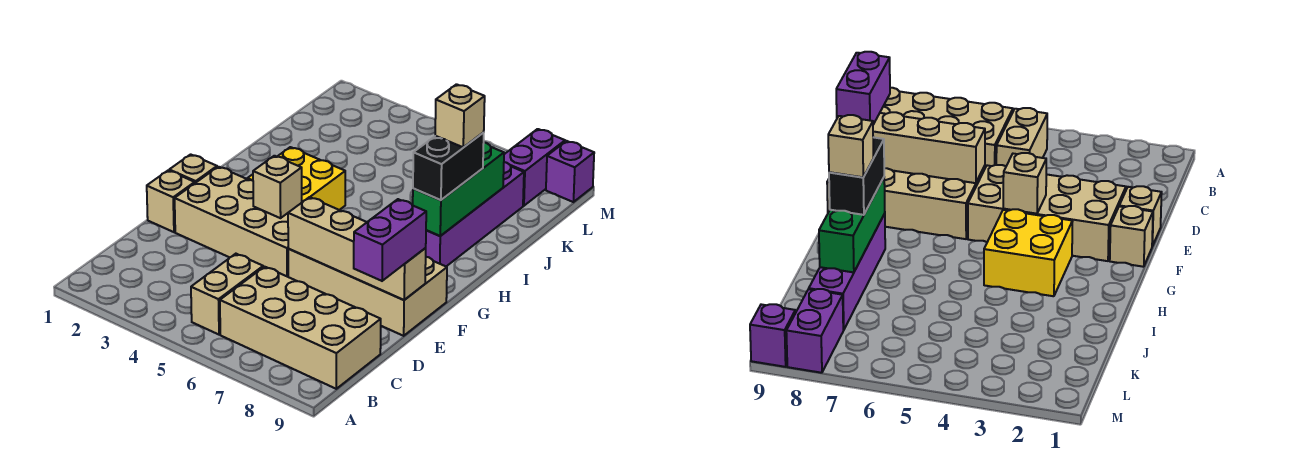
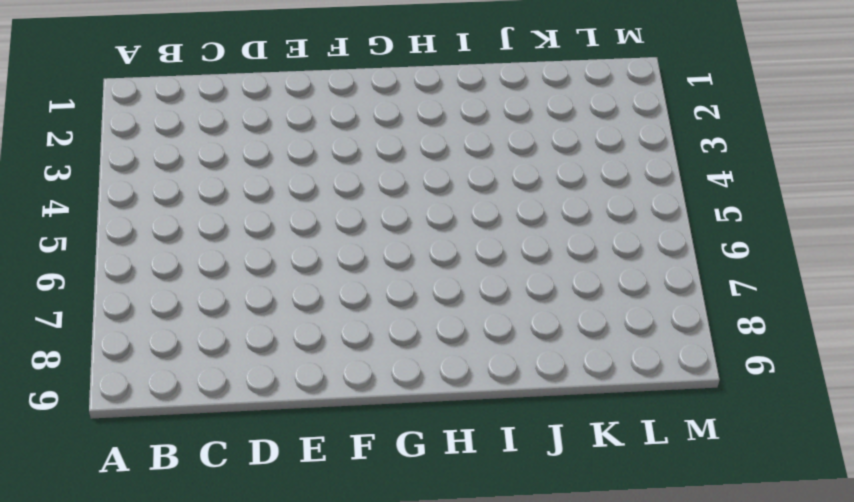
none -> tan 1x2 brick [191,254,263,335]
none -> tan 2x4 brick [220,267,381,389]
none -> tan 1x1 brick [147,170,195,232]

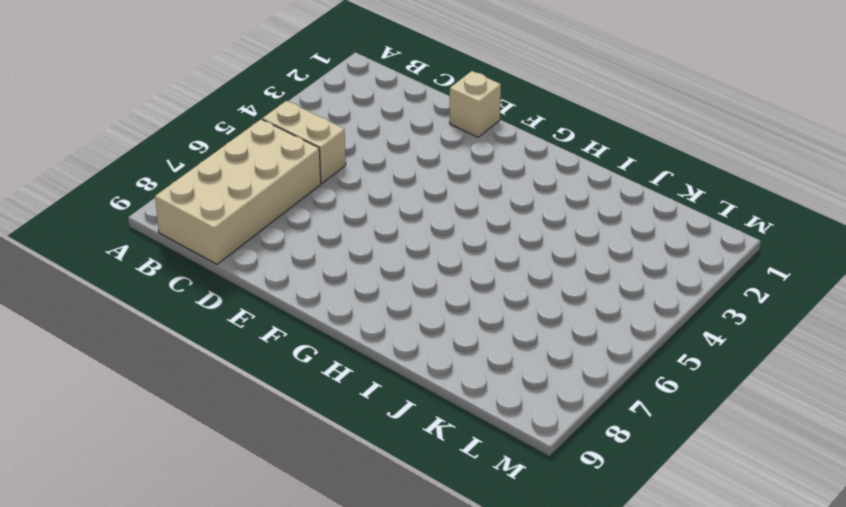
none -> tan 2x4 brick [175,167,288,277]
none -> tan 2x4 brick [288,249,447,336]
none -> tan 1x1 brick [169,154,217,183]

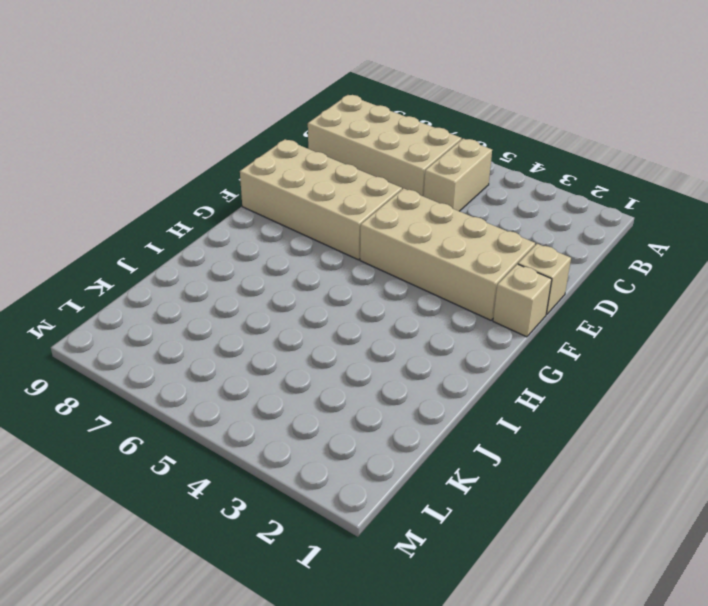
none -> yellow 2x2 brick [247,147,345,210]
none -> purple 1x4 brick [426,162,524,266]
none -> purple 1x2 brick [504,129,565,206]

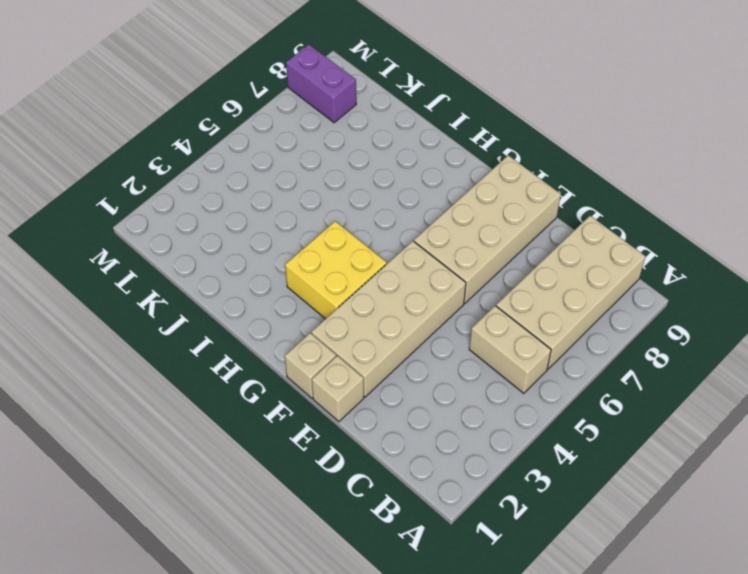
none -> purple 1x4 brick [426,162,524,266]
none -> purple 1x1 brick [546,141,594,202]
none -> tan 1x4 brick [288,197,426,300]

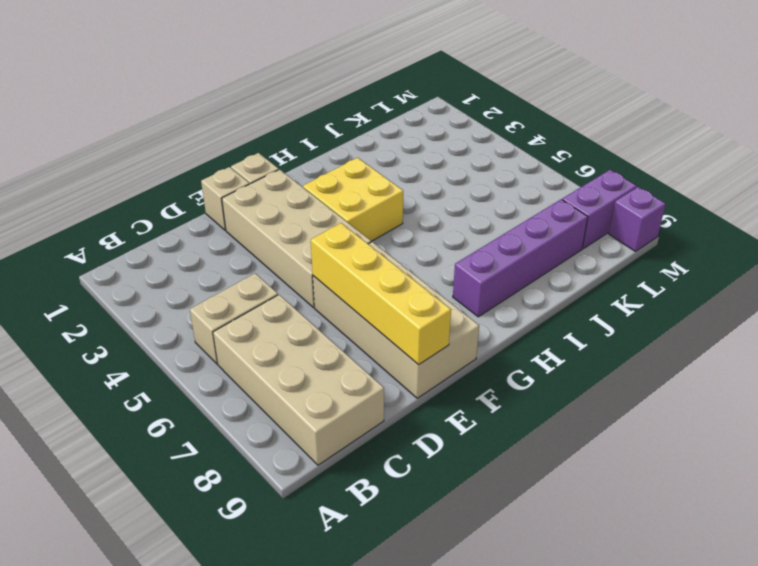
yellow 1x4 brick [311,223,451,365] -> tan 1x4 brick [288,197,426,300]
none -> tan 1x1 brick [253,156,302,218]
none -> green 1x3 brick [413,143,504,236]
none -> purple 1x2 brick [354,199,426,281]

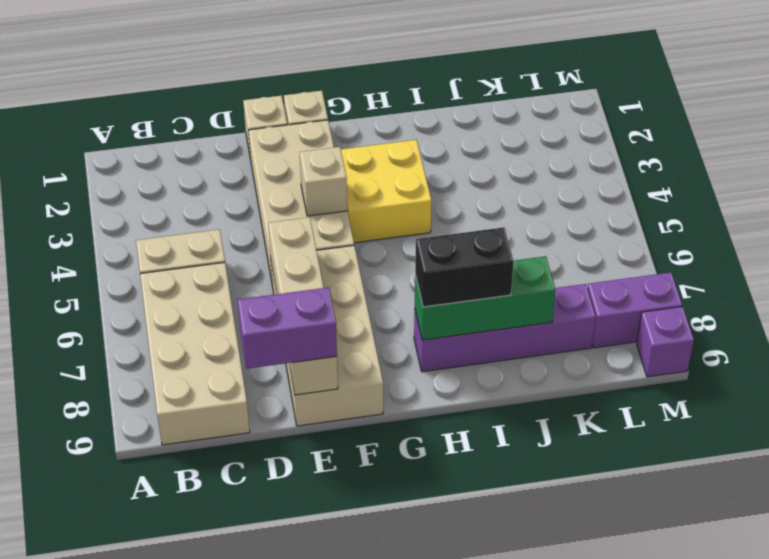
none -> tan 1x1 brick [435,84,485,147]

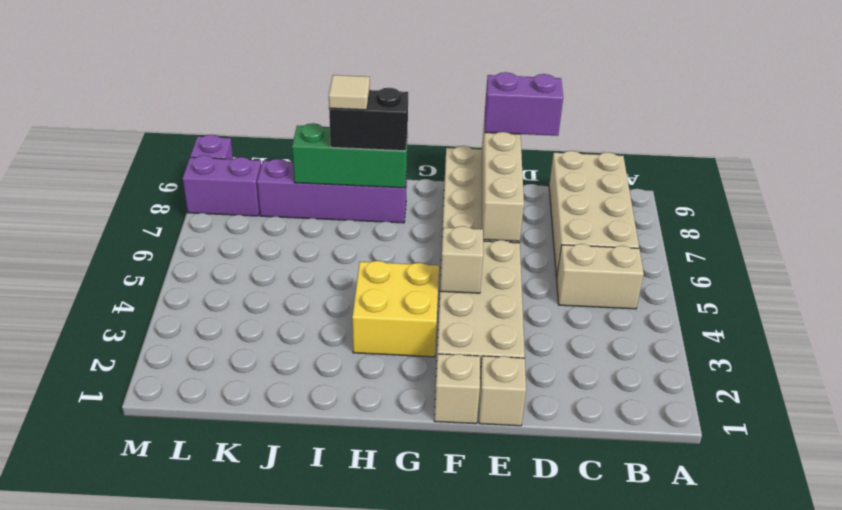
tan 1x1 tile [329,75,370,110] -> tan 1x1 brick [435,84,485,147]

